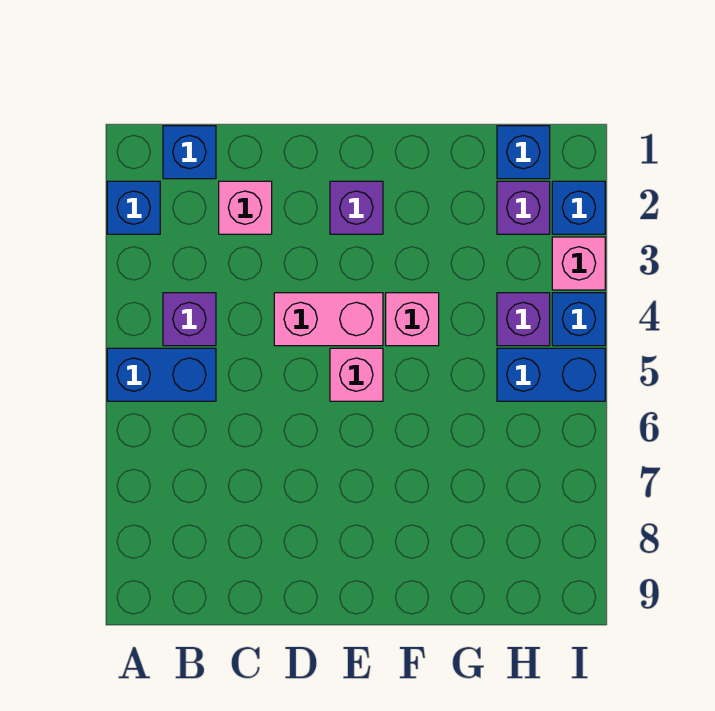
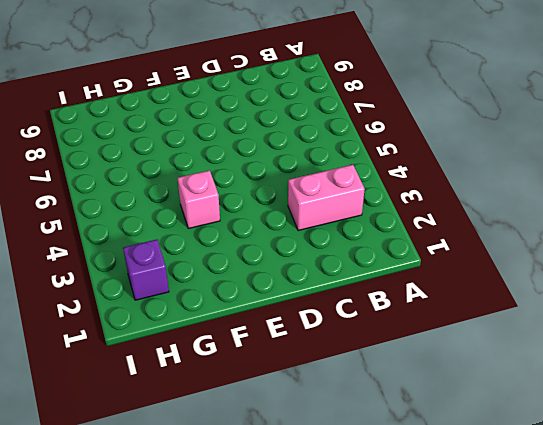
pink 1x2 brick [288,165,365,231] -> pink 1x2 brick moved to [274,293,383,346]
none -> blue 1x1 brick [107,181,160,234]
none -> blue 1x2 brick [107,348,216,401]
none -> blue 1x1 brick [163,126,216,179]

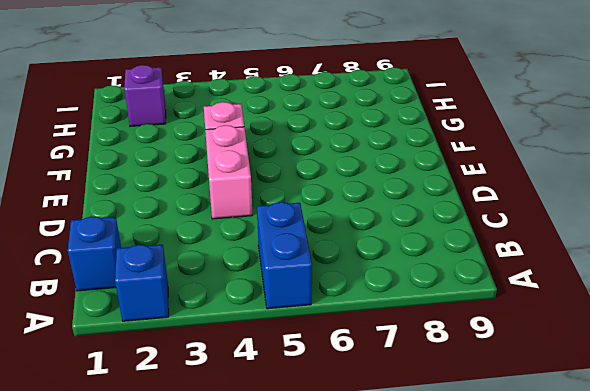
none -> purple 1x1 brick [163,293,216,346]
none -> pink 1x1 brick [219,181,272,234]
none -> purple 1x1 brick [330,181,383,234]

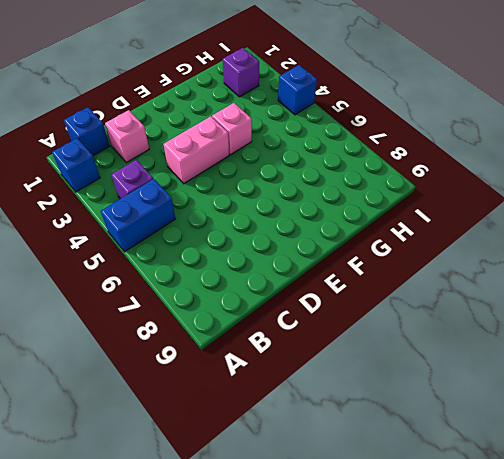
none -> purple 1x1 brick [330,181,383,234]
none -> pink 1x1 brick [330,348,383,401]
none -> blue 1x1 brick [497,126,550,179]

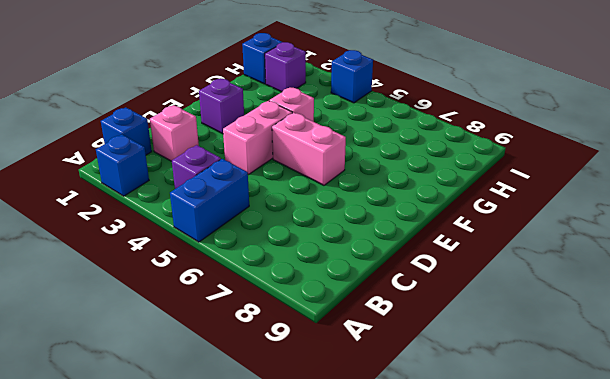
pink 1x2 brick [272,112,346,185] -> pink 1x1 brick [330,348,383,401]
none -> purple 1x1 brick [497,293,550,346]
none -> blue 1x2 brick [497,348,605,401]
none -> blue 1x1 brick [552,181,605,234]

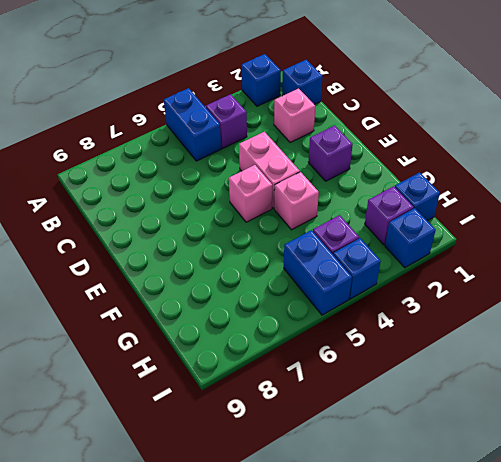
none -> pink 1x1 brick [552,237,605,290]

